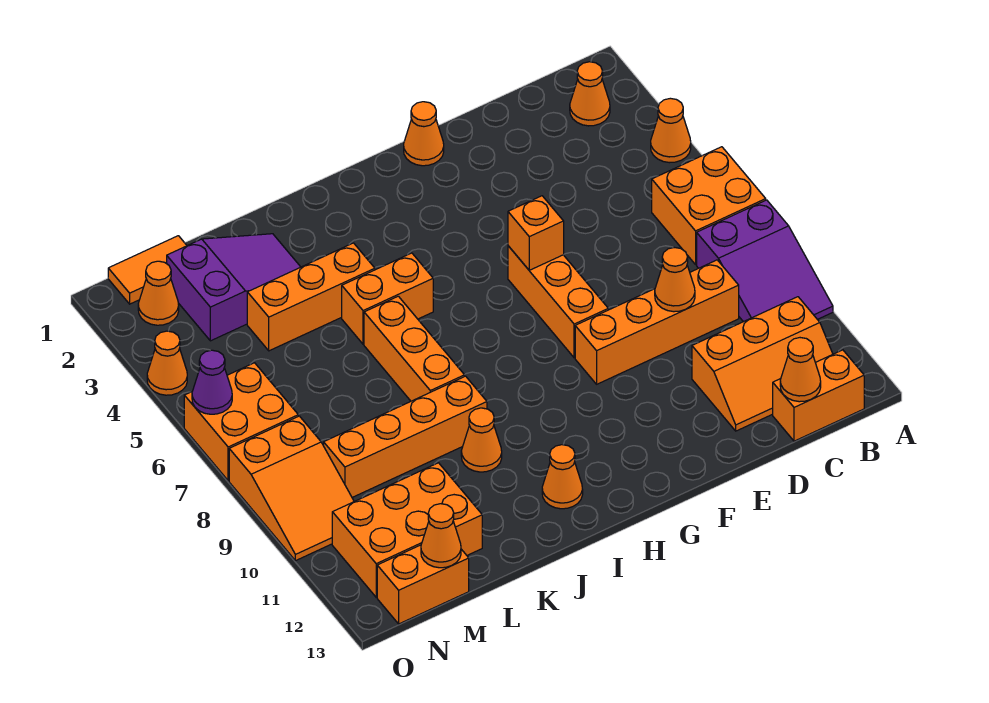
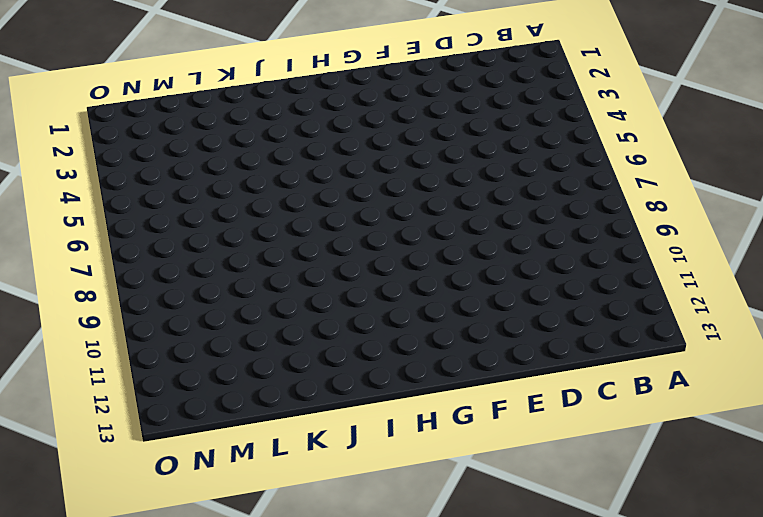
none -> orange 1x1 cone [651,98,691,163]
none -> orange 2x2 brick [652,147,766,264]
none -> purple 2x3 slope [697,200,833,322]

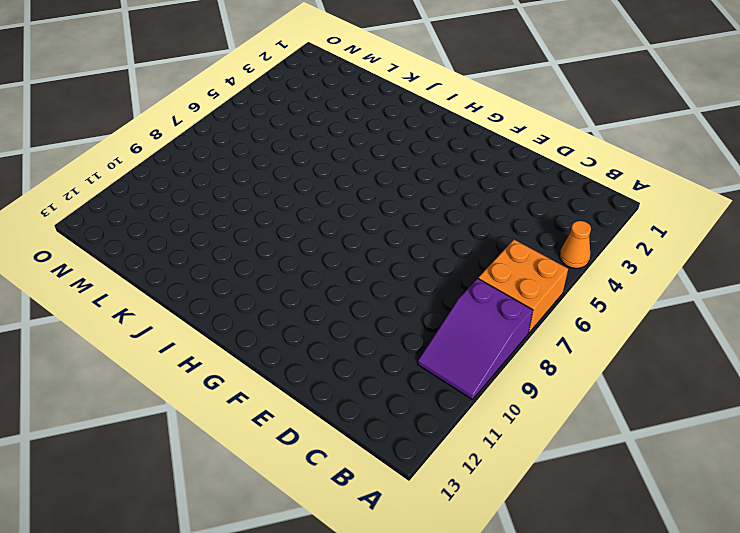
none -> orange 1x1 cone [570,62,610,126]
none -> orange 2x3 slope [692,297,833,431]
none -> orange 1x2 brick [773,350,864,441]

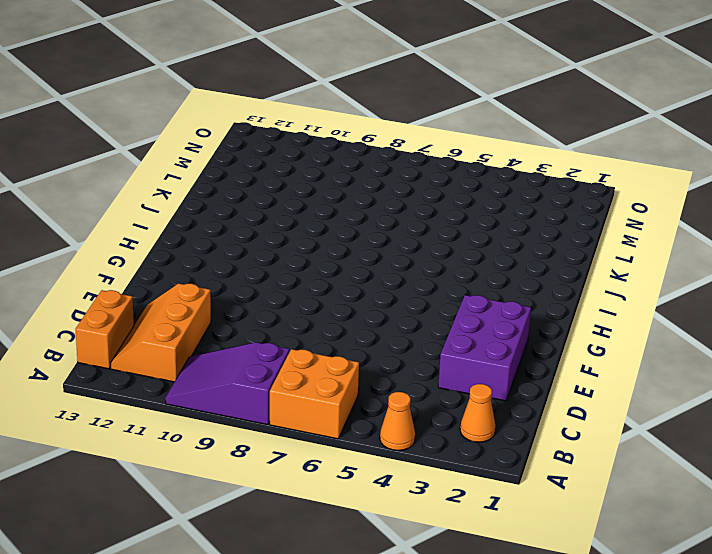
purple 2x3 brick [438,295,531,401] -> none
none -> orange 1x4 brick [575,260,739,384]
none -> orange 1x1 cone [404,102,444,166]
none -> orange 1x3 brick [508,246,608,358]

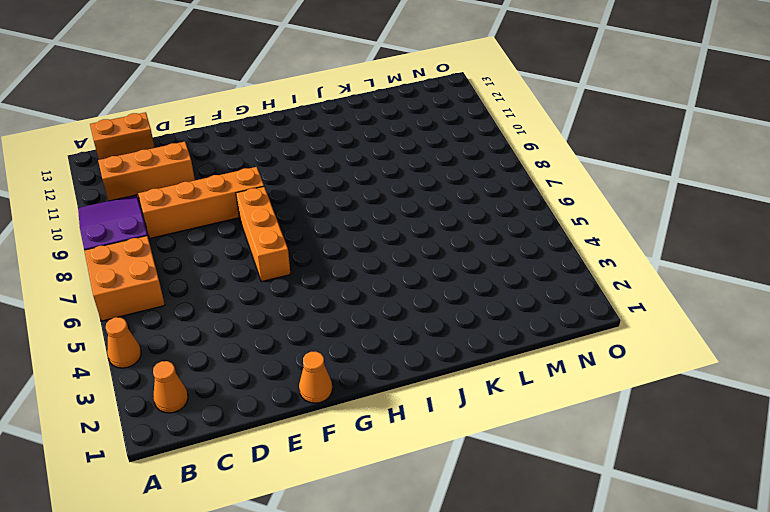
none -> orange 1x2 brick [342,253,433,344]
none -> orange 1x1 cone [542,445,583,509]
none -> orange 1x3 brick [247,243,375,351]

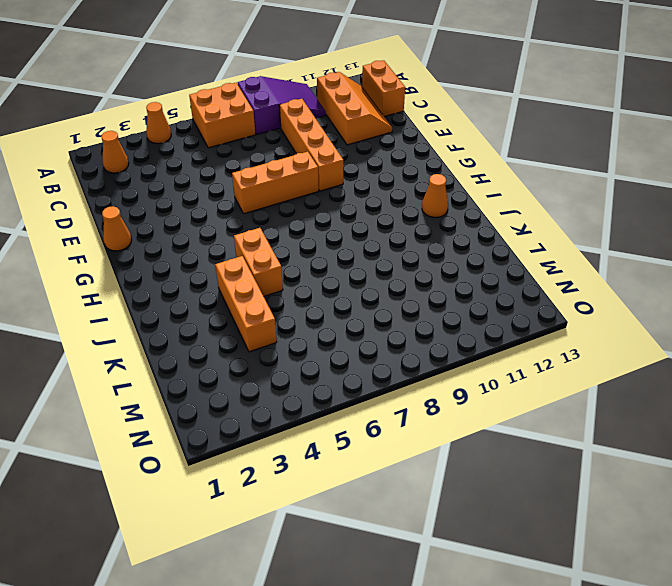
none -> orange 1x3 brick [364,296,465,401]
none -> orange 1x4 brick [324,376,487,497]
none -> orange 1x1 cone [461,408,502,472]

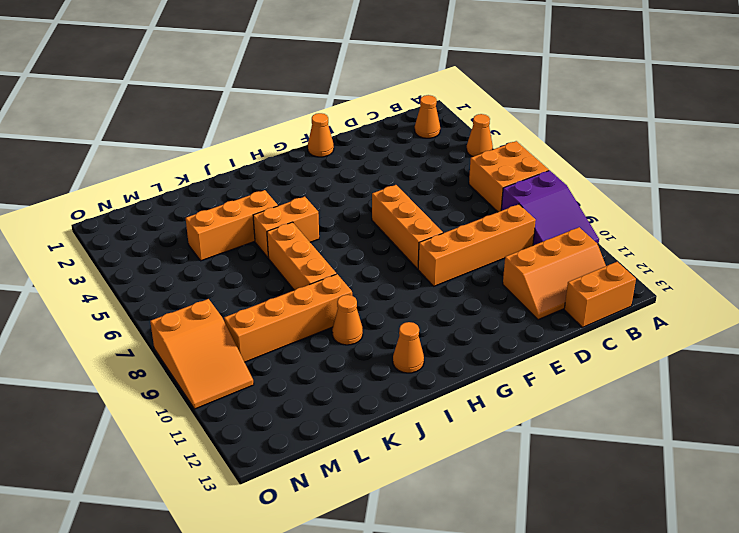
none -> purple 2x3 slope [167,234,300,341]
none -> orange 2x3 brick [332,463,482,597]
none -> orange 1x2 tile [108,236,187,304]

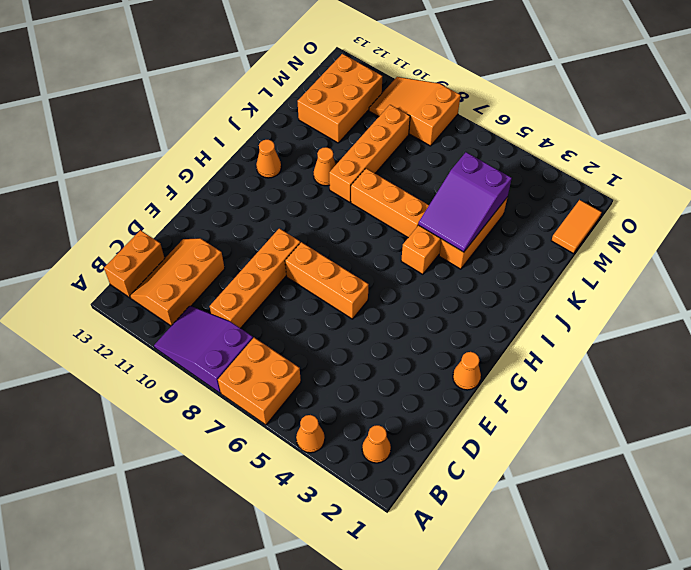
purple 2x3 slope [419,152,512,252] -> purple 2x3 slope moved to [167,234,300,341]
none -> orange 1x2 brick [377,545,469,624]
none -> orange 1x1 cone [138,261,179,325]
none -> orange 2x2 brick [184,363,298,481]

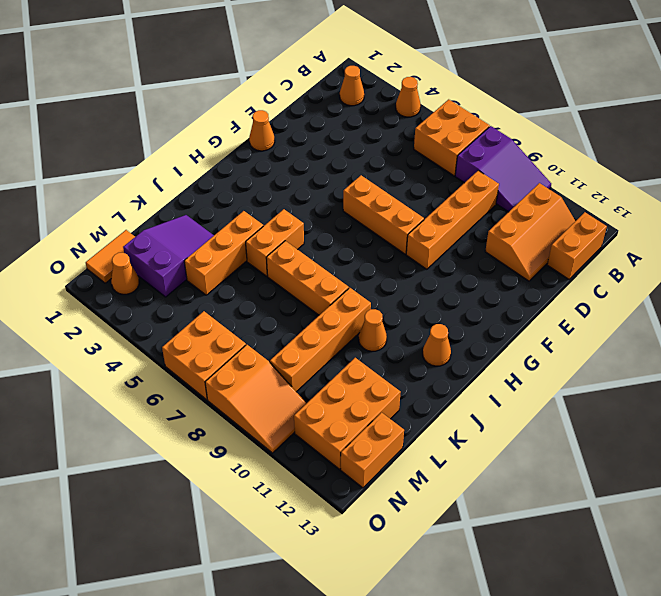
none -> orange 1x1 cone [147,331,187,395]
none -> orange 1x1 cone [780,338,821,402]
none -> orange 1x1 cone [655,248,695,312]

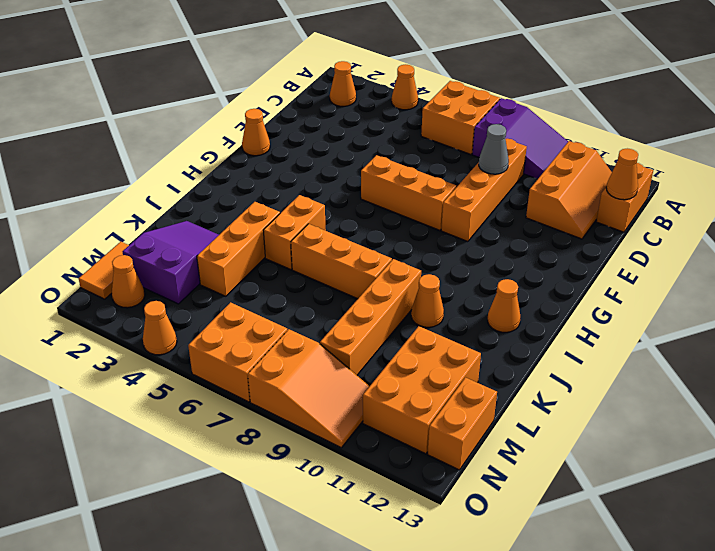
grey 1x1 cone [479,124,509,174] -> orange 1x1 cone [655,248,695,312]
none -> orange 1x1 brick [508,196,564,270]
none -> orange 1x1 cone [421,504,461,568]
none -> purple 1x1 cone [192,350,232,414]

